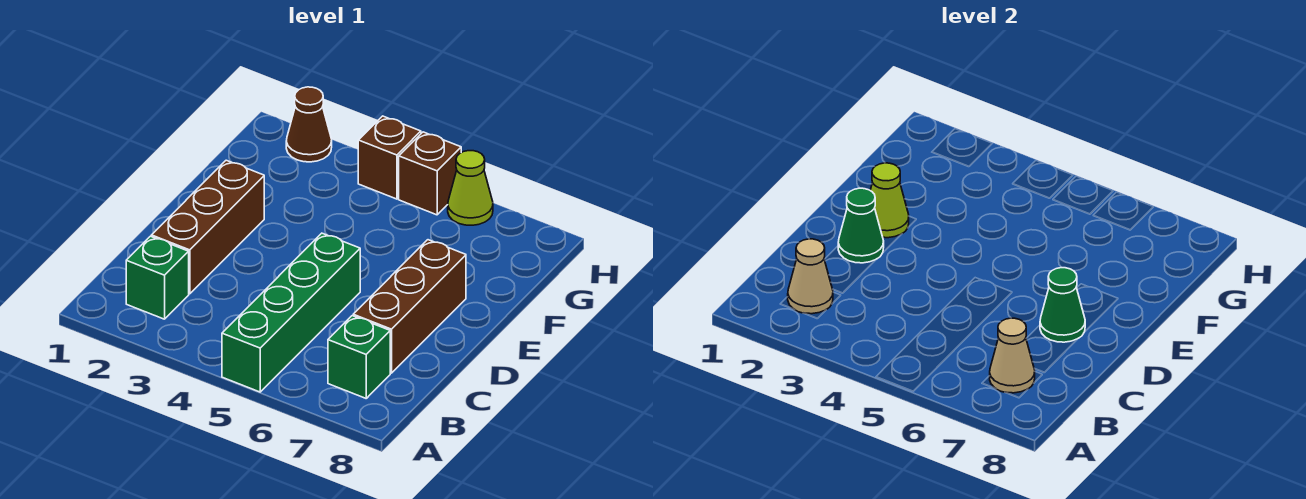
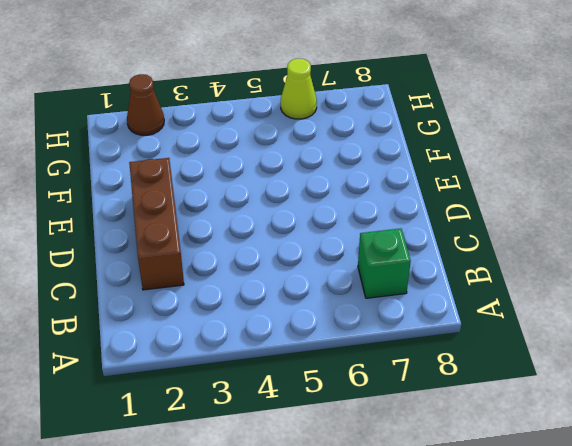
none -> green 1x4 brick [222,233,360,392]
none -> green 1x1 brick [126,236,189,319]
none -> brown 1x3 brick [353,240,466,373]

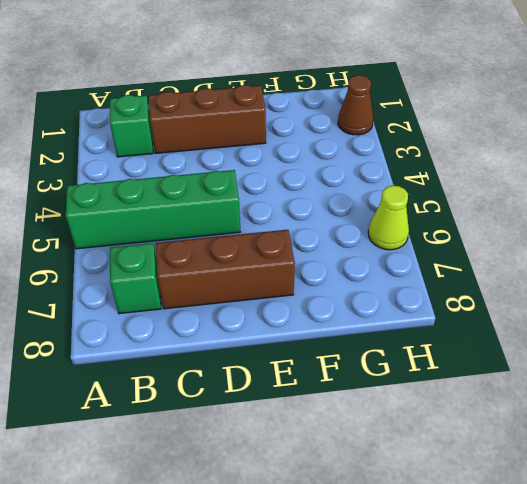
none -> brown 1x1 brick [358,116,421,199]
none -> brown 1x1 brick [399,132,461,215]
none -> tan 1x1 cone [788,239,833,314]

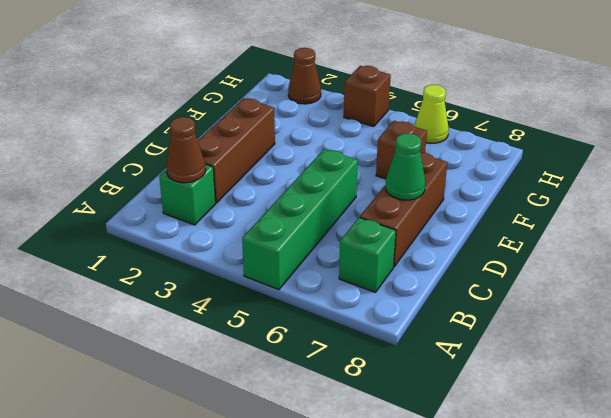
brown 1x1 cone [166,117,206,183] -> tan 1x1 cone [788,239,833,314]
brown 1x1 brick [376,121,427,179] -> brown 1x1 brick moved to [399,132,461,215]
none -> tan 1x1 cone [990,318,1035,393]
none -> green 1x1 cone [838,188,884,263]
none -> lime 1x1 cone [870,163,909,238]

